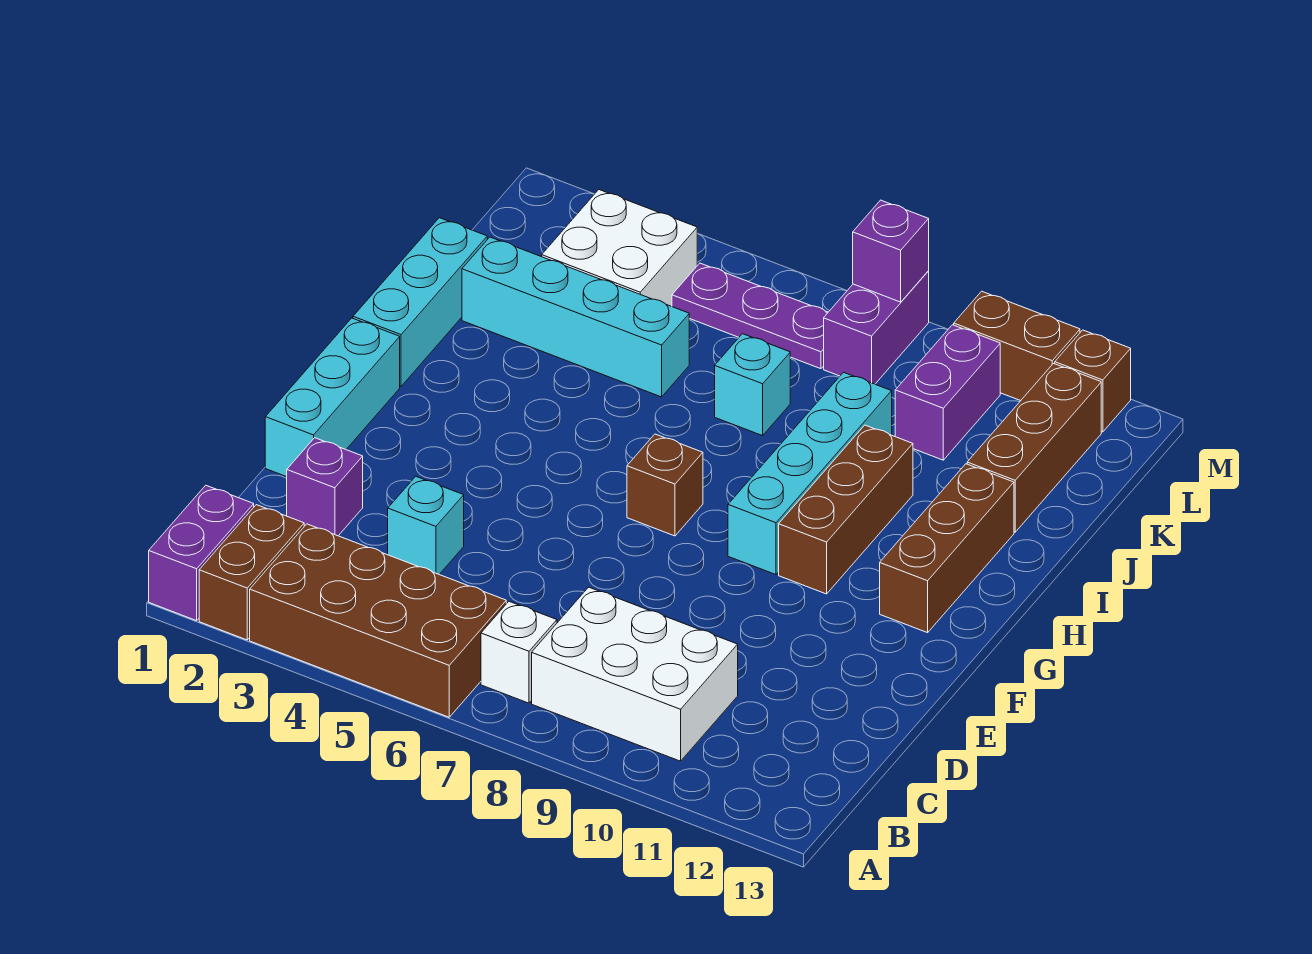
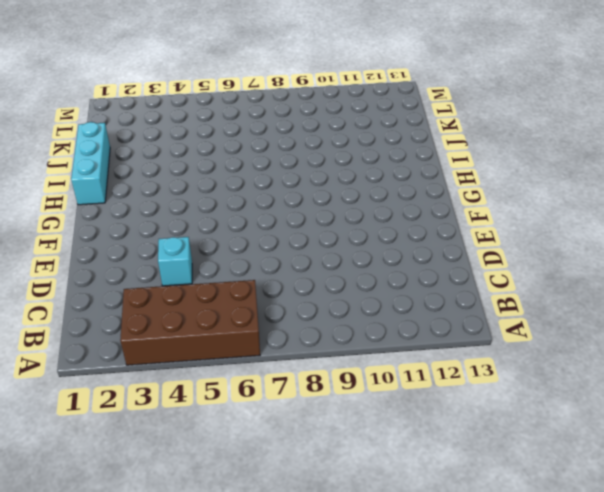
none -> purple 1x2 brick [149,485,254,621]
none -> brown 1x2 brick [199,505,304,640]
none -> white 1x1 brick [481,601,557,703]

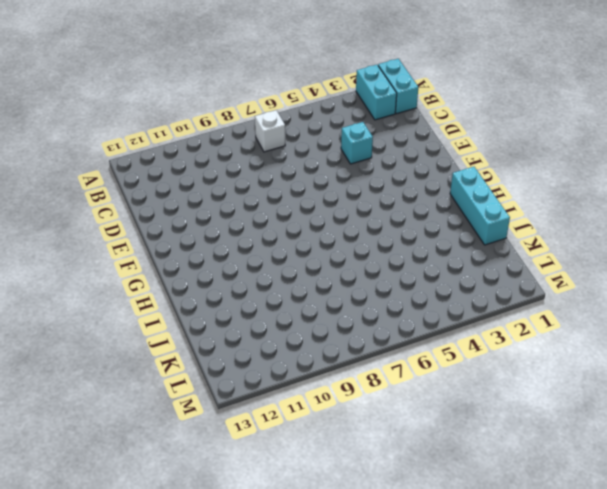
cyan 1x2 brick [378,59,418,114] -> purple 1x2 brick [149,485,254,621]
cyan 1x2 brick [356,65,397,120] -> brown 1x2 brick [199,505,304,640]
none -> brown 2x4 brick [250,524,506,717]
none -> white 2x3 brick [532,587,738,761]
none -> purple 1x1 brick [287,438,363,536]

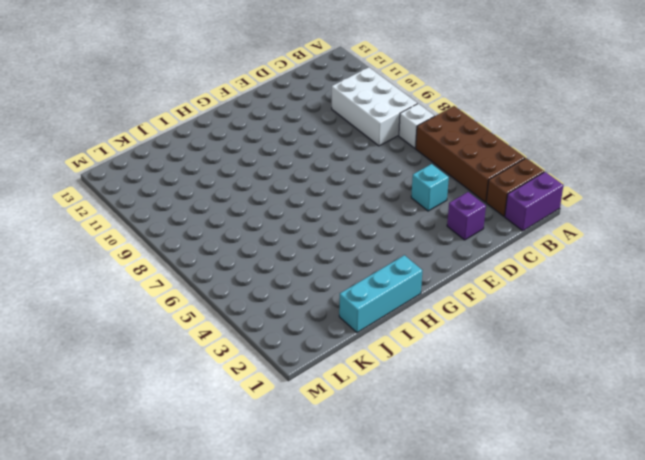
none -> cyan 1x3 brick [265,318,400,477]
none -> brown 1x1 brick [627,434,703,536]
none -> cyan 1x4 brick [728,372,892,575]

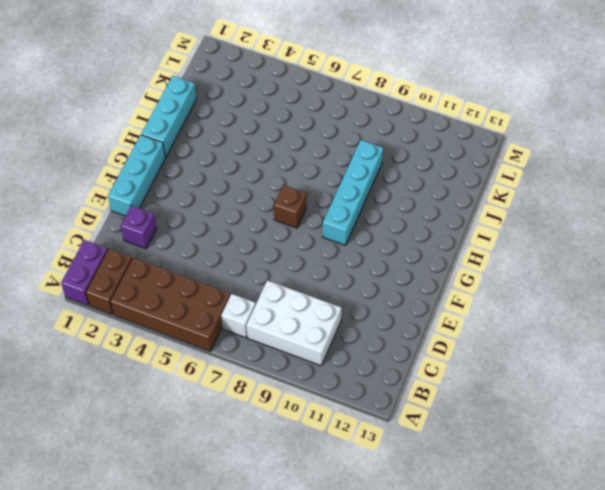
none -> cyan 1x1 brick [388,476,464,574]
none -> brown 1x3 brick [779,425,913,594]
none -> brown 1x3 brick [880,464,1014,633]

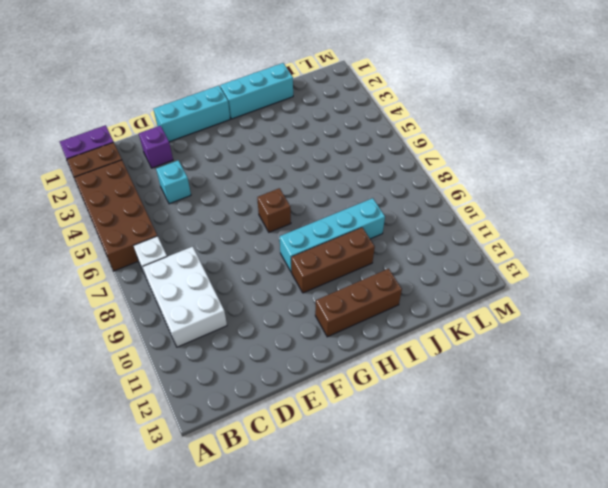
none -> cyan 1x4 brick [462,237,689,397]
none -> cyan 1x1 brick [715,334,790,436]
none -> brown 1x3 brick [967,364,1101,532]

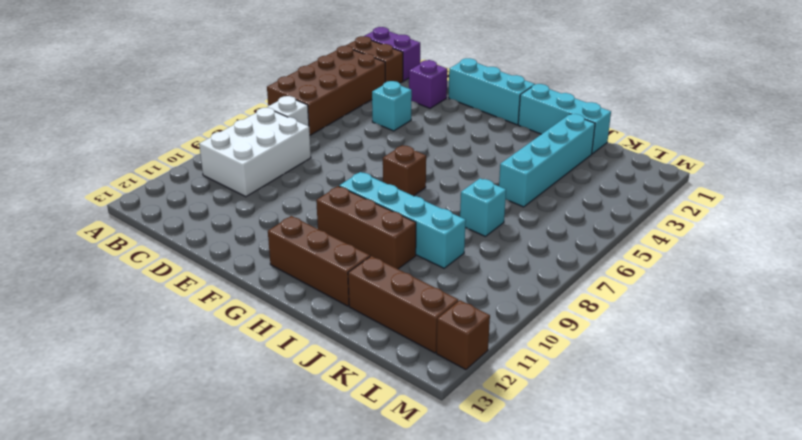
none -> white 2x2 brick [542,190,697,306]
none -> purple 1x2 brick [895,325,1000,460]
none -> purple 1x3 plate [672,263,828,369]

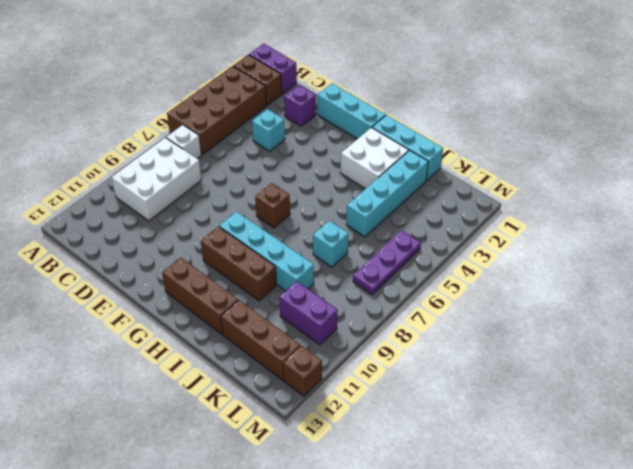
white 2x2 brick [340,128,409,189] -> white 2x2 brick moved to [542,190,697,306]
none -> purple 1x2 brick [824,271,929,384]
none -> brown 1x2 brick [954,291,1080,401]
none -> purple 1x1 brick [853,200,929,302]

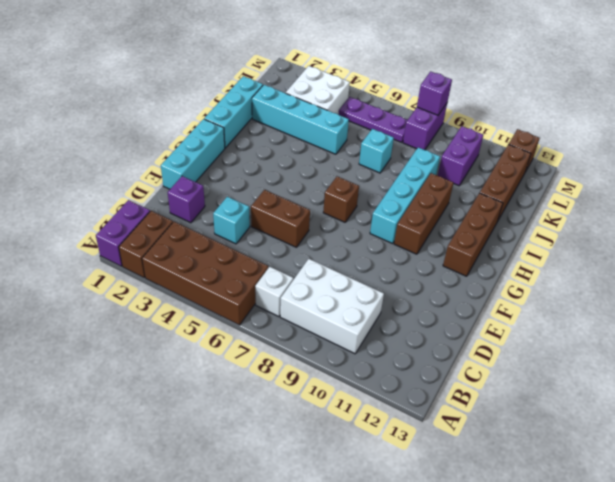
brown 1x2 brick [251,190,310,247] -> brown 1x2 brick moved to [954,291,1080,401]

